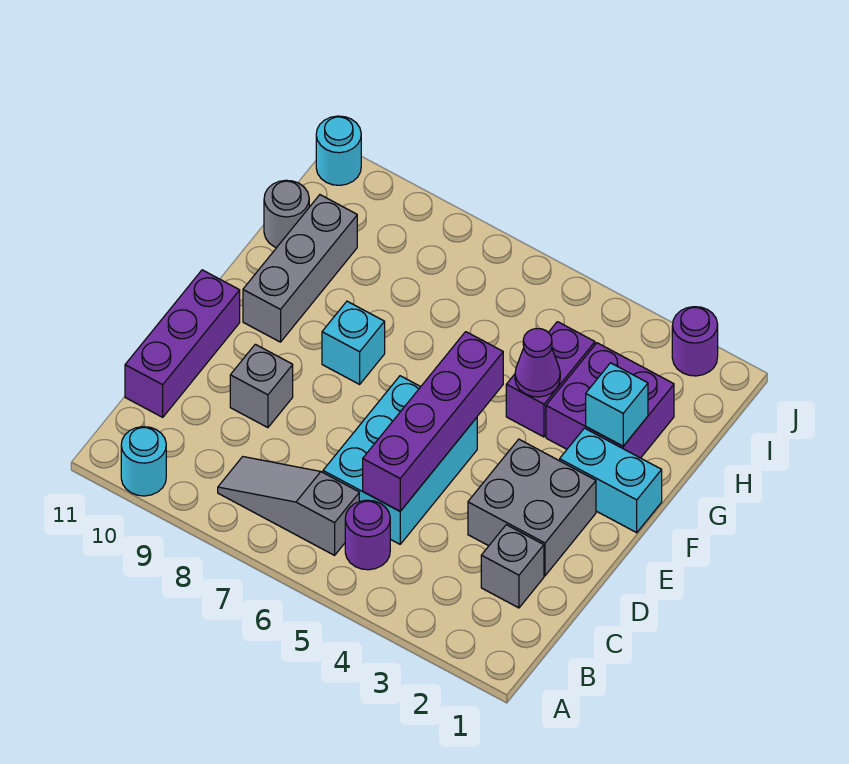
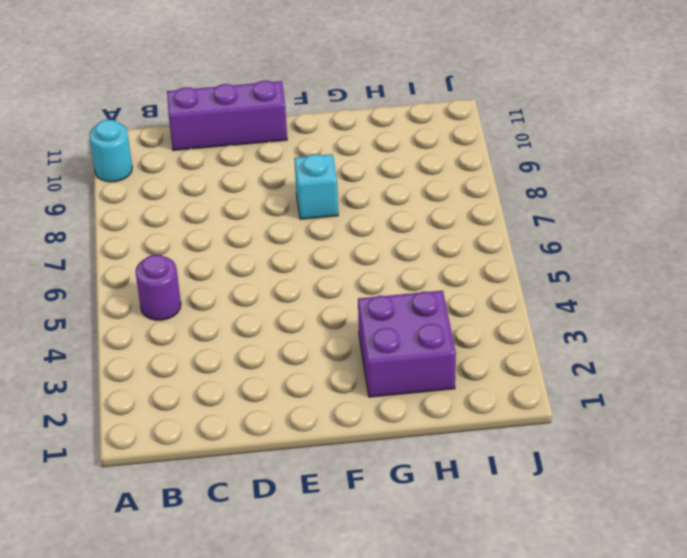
none -> grey 1x3 slope [218,457,359,555]
none -> grey 1x1 brick [481,525,544,608]
none -> cyan 2x3 brick [323,376,477,544]

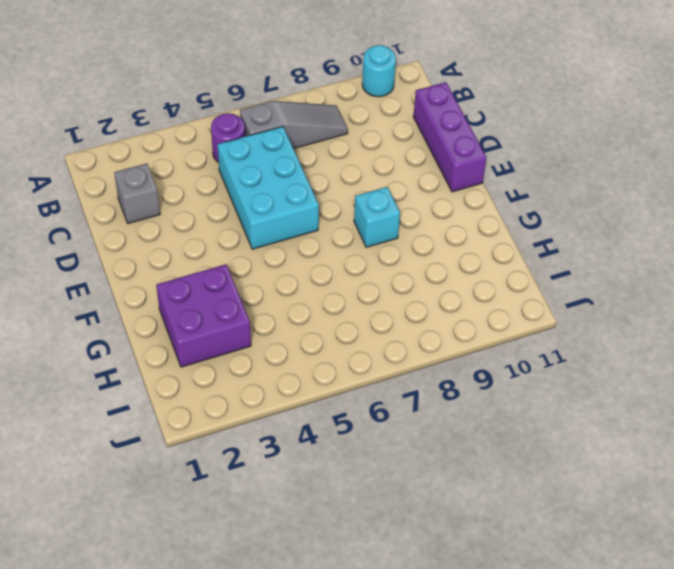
none -> grey 2x2 brick [468,439,596,576]
none -> grey 1x1 brick [230,344,293,428]
none -> cyan 1x2 brick [560,428,662,533]

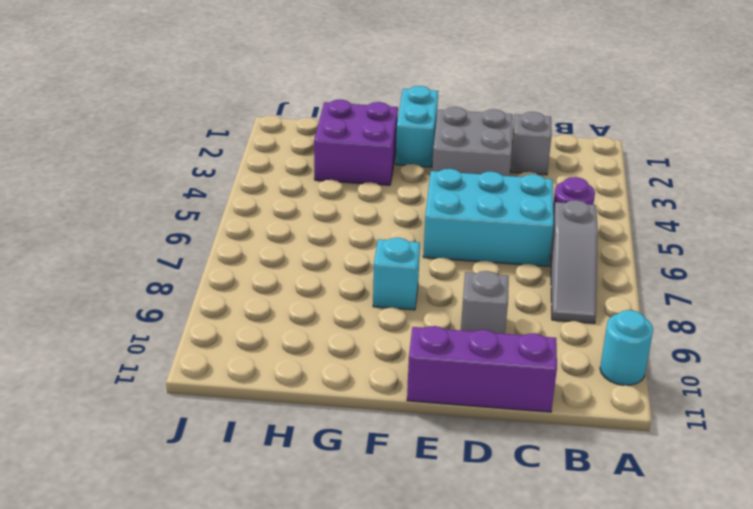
none -> grey 1x3 brick [243,195,357,342]
none -> purple 1x2 brick [506,322,595,437]
none -> grey 1x1 round brick [264,180,309,248]

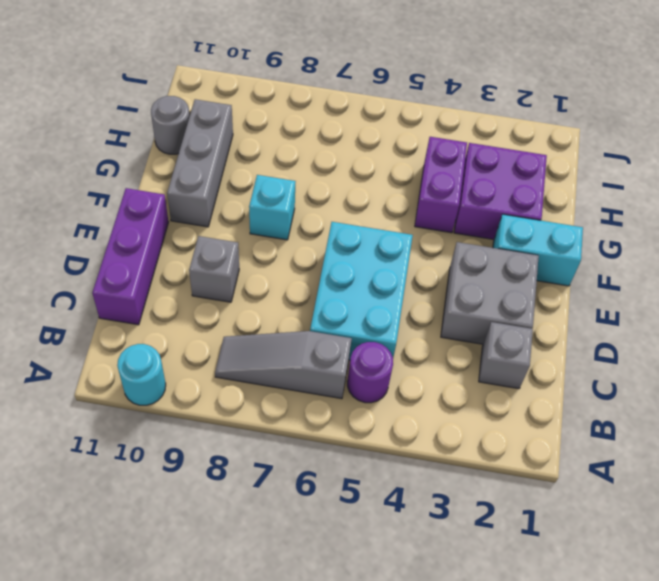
none -> purple 1x1 round brick [672,307,718,376]
none -> cyan 1x1 round brick [316,116,361,185]
none -> purple 1x4 brick [363,332,503,511]

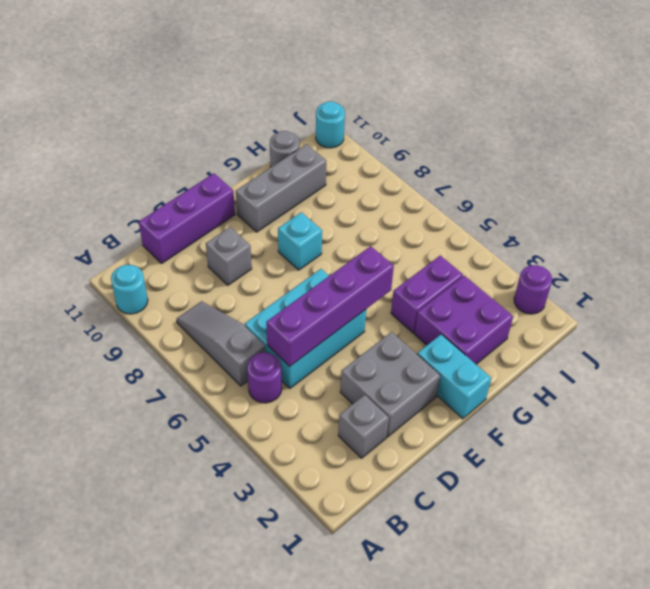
none -> cyan 1x1 brick [586,363,648,446]
none -> purple 1x1 cone [515,329,560,397]

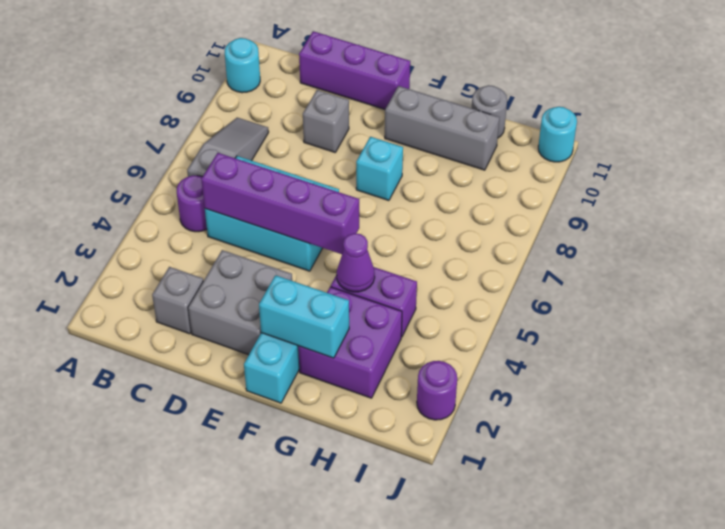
cyan 1x2 brick [259,275,349,358] -> cyan 1x1 brick [586,363,648,446]

